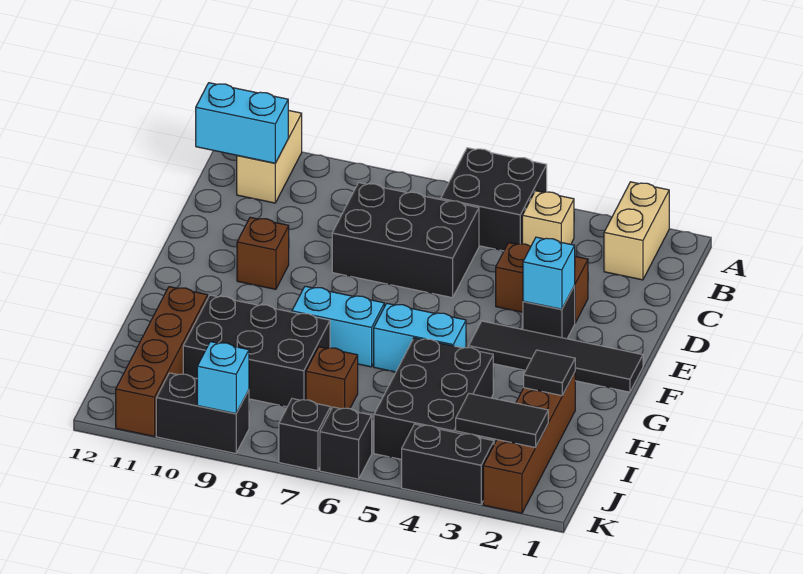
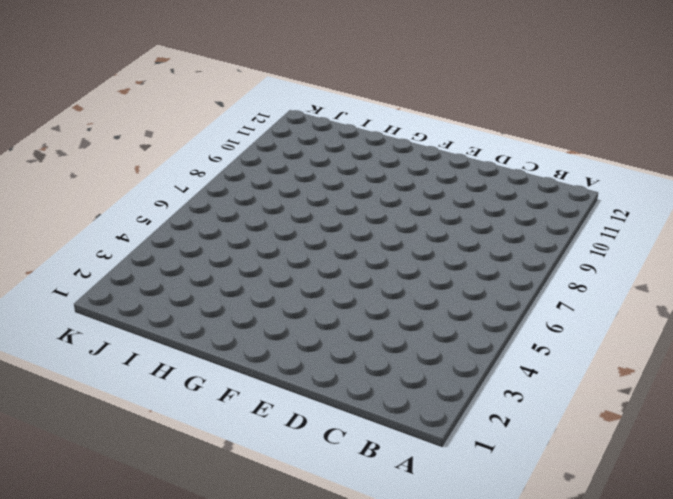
none -> tan 1x2 brick [604,182,669,280]
none -> black 2x2 brick [441,148,547,251]
none -> tan 1x2 brick [237,110,302,203]

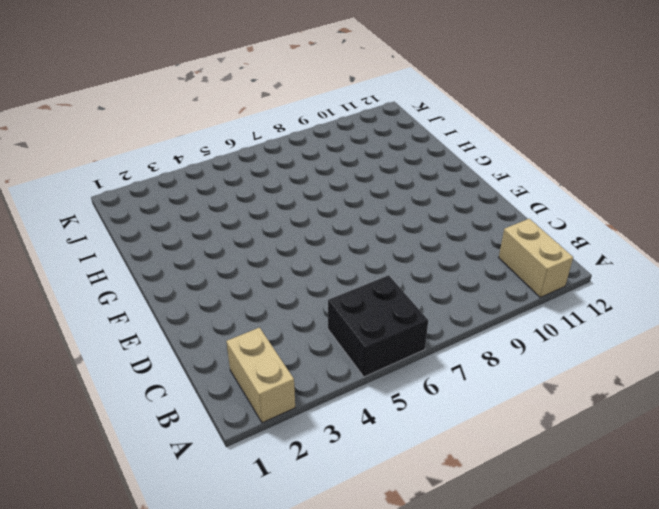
none -> tan 1x1 brick [522,191,574,246]
none -> black 2x3 brick [332,183,479,298]
none -> brown 1x2 brick [496,243,588,323]

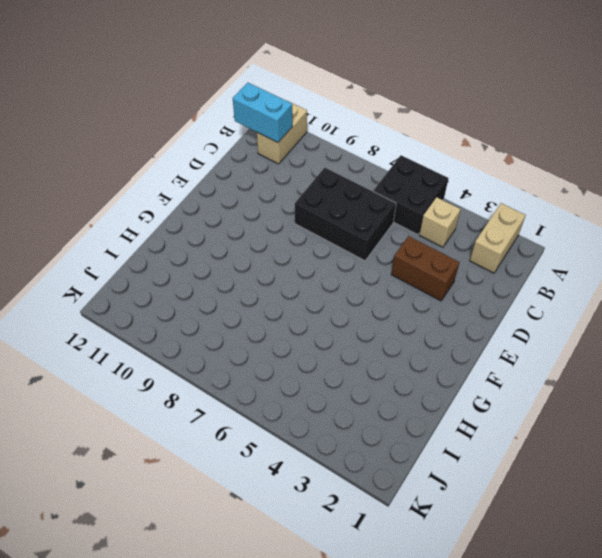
none -> black 1x1 brick [523,286,575,339]
none -> brown 1x1 brick [237,217,289,289]
none -> black 1x4 tile [469,321,643,392]

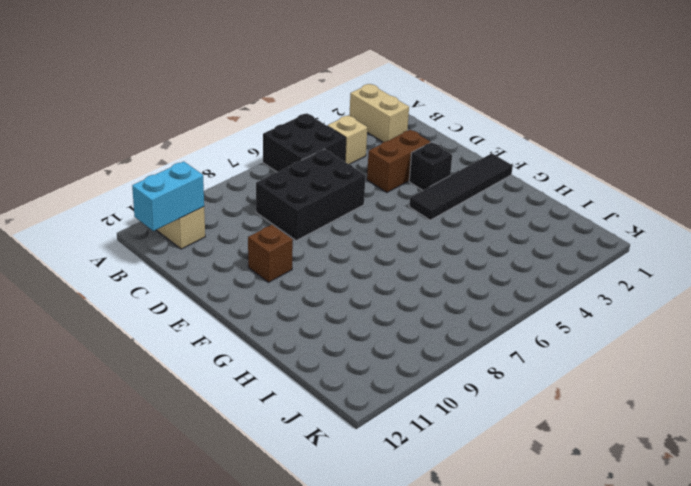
none -> cyan 1x2 brick [374,303,466,372]
none -> cyan 1x2 brick [292,286,384,367]
none -> brown 1x4 brick [483,372,575,513]

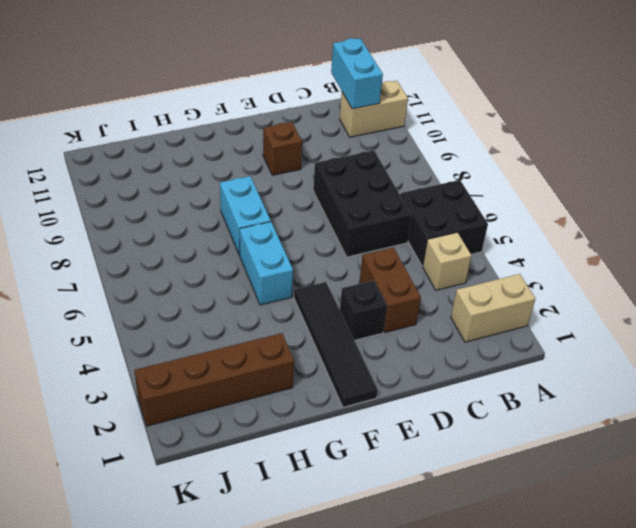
none -> black 2x3 brick [374,338,493,459]
none -> black 2x3 brick [183,295,330,407]
none -> brown 1x4 brick [116,287,208,436]

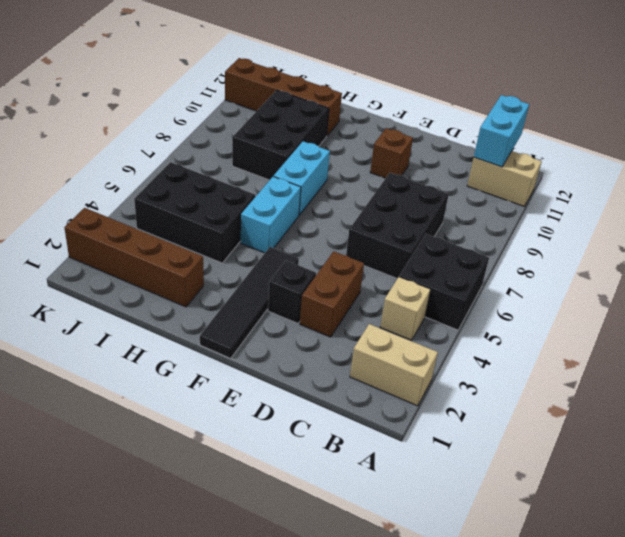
none -> brown 1x1 brick [306,347,358,409]
none -> black 1x2 brick [402,424,494,505]
none -> black 1x1 brick [320,407,372,479]

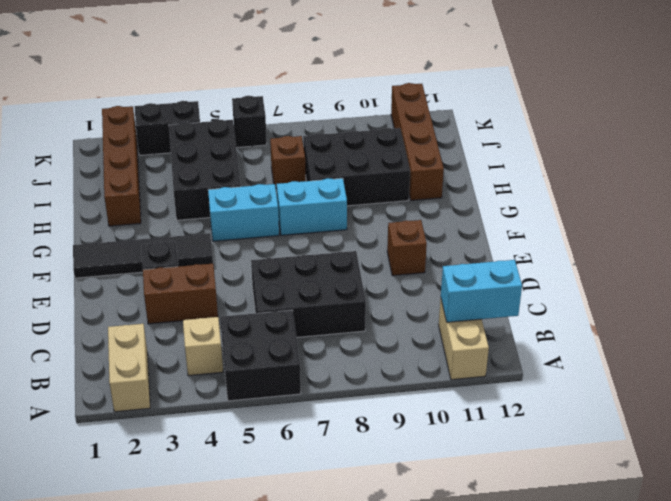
none -> black 1x1 brick [279,399,331,471]
none -> black 1x2 brick [156,373,249,453]
none -> cyan 1x1 brick [523,237,575,309]

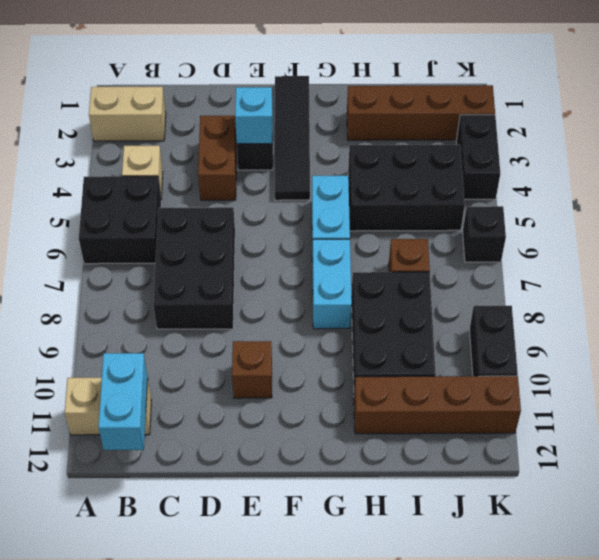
none -> black 1x1 brick [279,399,331,471]
none -> black 1x1 tile [524,350,575,396]
none -> black 1x2 tile [456,394,548,447]

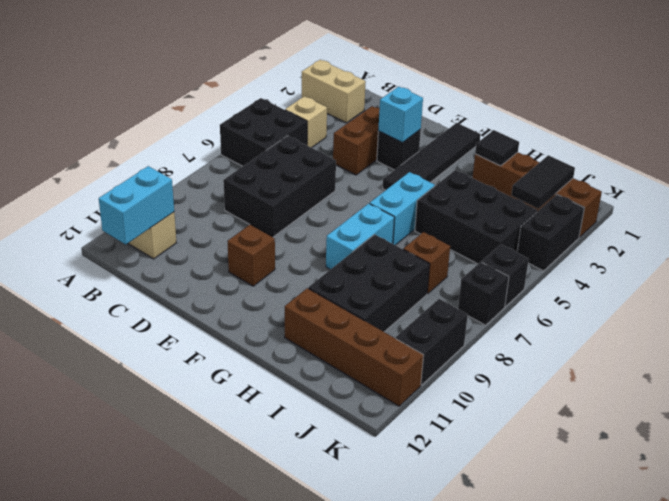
none -> cyan 1x1 brick [197,342,249,414]

